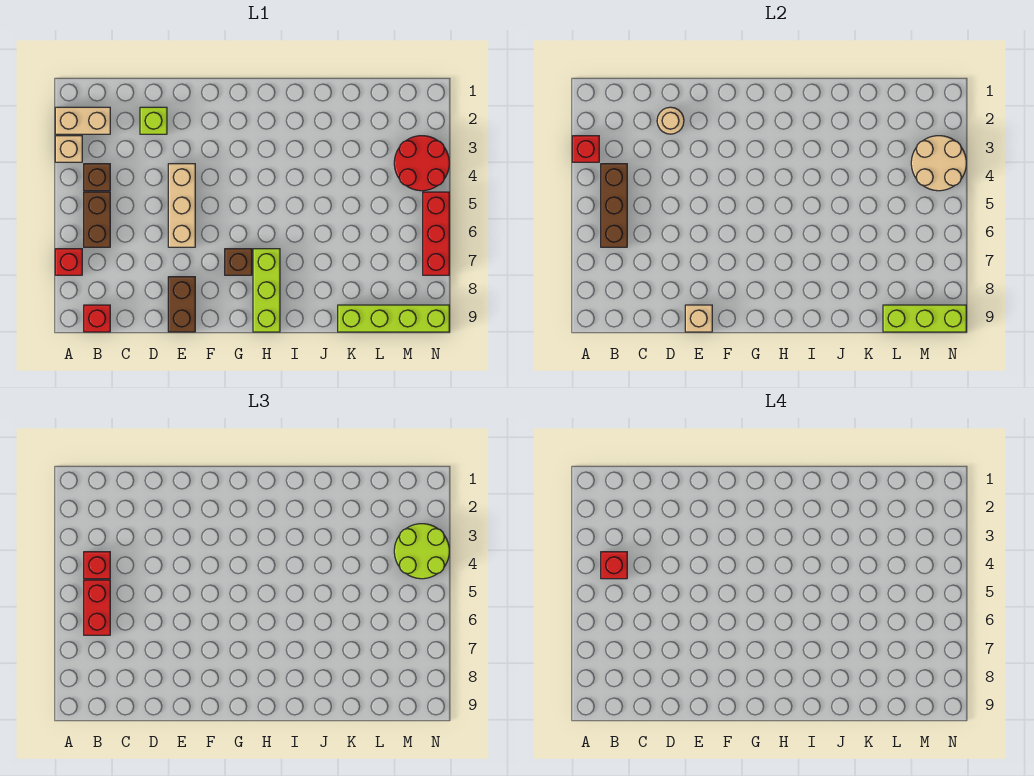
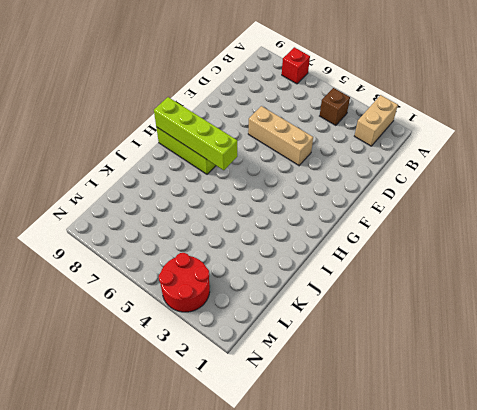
lime 1x4 brick [154,97,237,170] -> lime 1x4 brick turned to [338,305,449,332]
none -> tan 1x1 brick [55,136,82,162]
none -> brown 1x2 brick [84,192,110,247]
none -> red 1x1 brick [84,305,110,332]

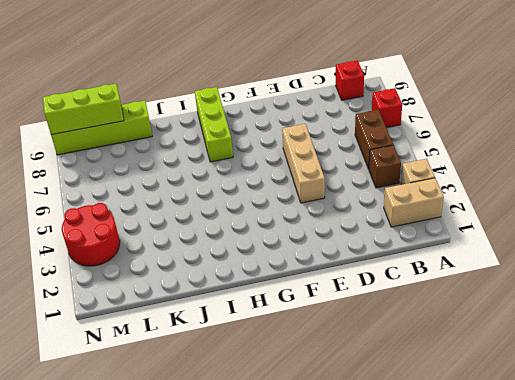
none -> lime 1x1 brick [140,107,167,134]
none -> brown 1x2 brick [168,277,195,332]
none -> brown 1x1 brick [225,249,252,275]

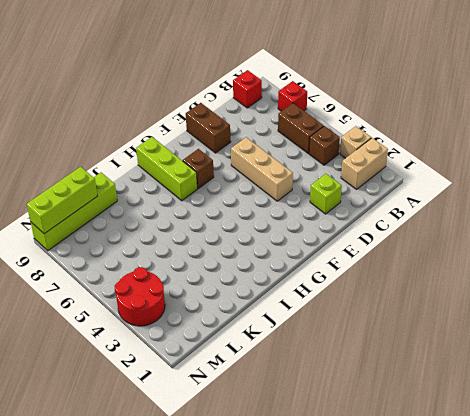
none -> red 1x3 brick [423,192,449,275]
none -> red 1x1 brick [572,136,599,162]
none -> brown 1x3 brick [601,164,627,247]

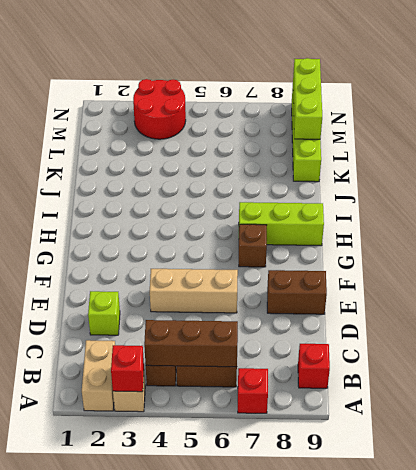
none -> red 1x3 brick [423,192,449,275]
none -> tan 1x1 round brick [657,107,684,134]
none -> tan 1x1 brick [685,305,712,332]

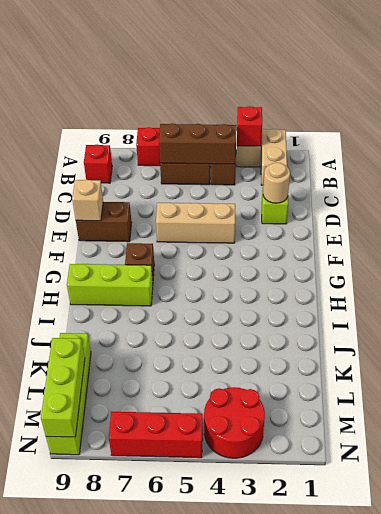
none -> tan 2x2 round brick [911,136,966,191]
none -> red 1x1 brick [84,552,110,579]
none -> red 1x2 brick [84,580,110,635]

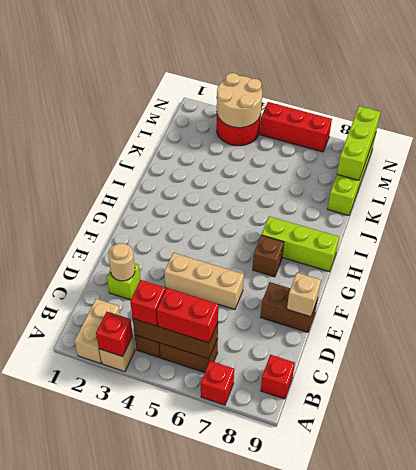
none -> lime 2x2 round brick [394,524,449,579]
none -> red 1x1 brick [601,552,627,579]

